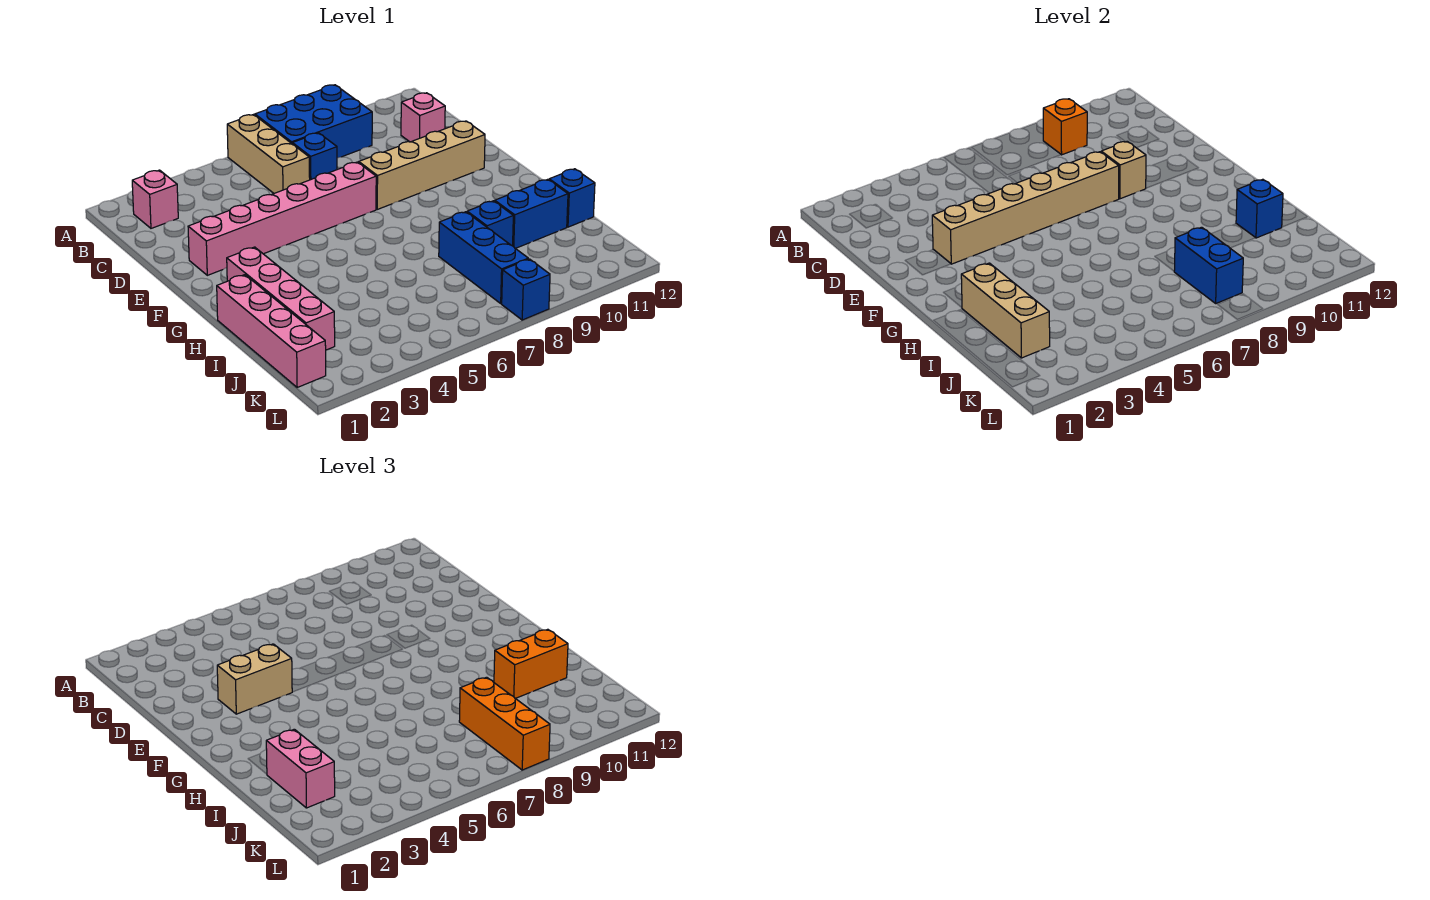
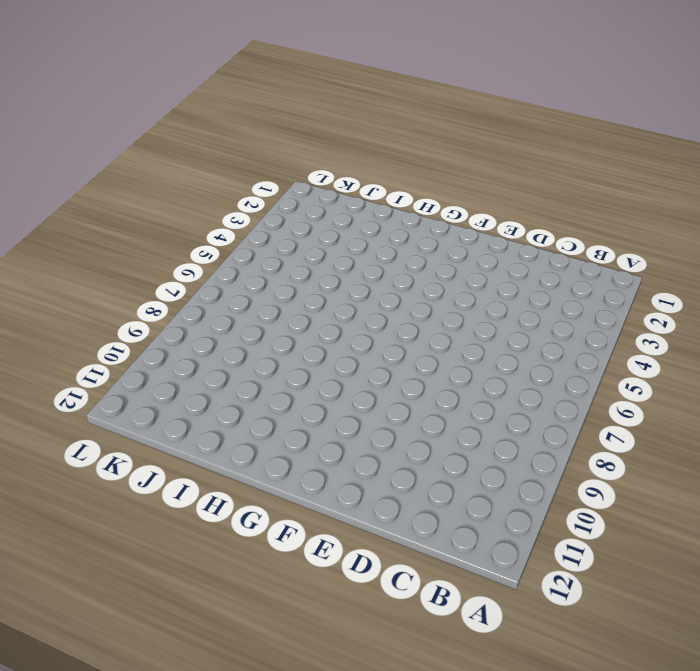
none -> tan 1x3 brick [227,115,310,193]
none -> blue 2x3 brick [255,85,372,158]
none -> pink 1x1 brick [132,170,178,228]

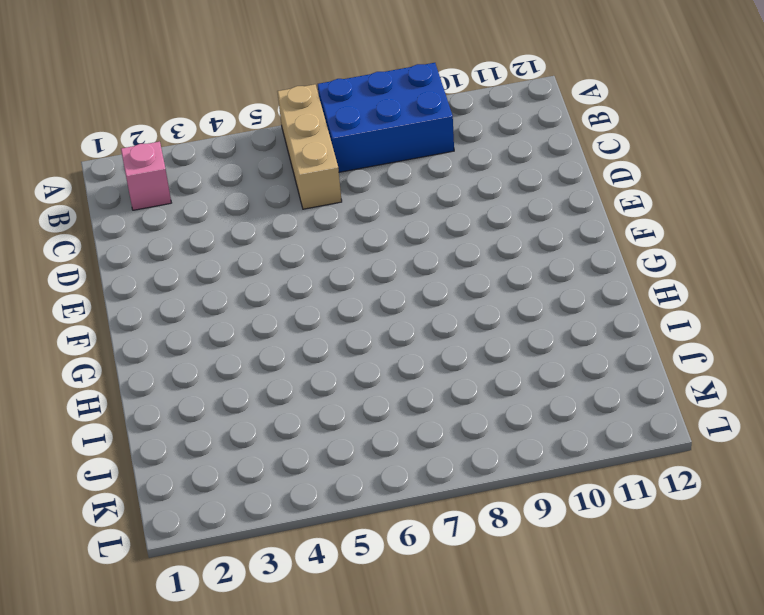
none -> blue 1x1 brick [292,133,337,180]
none -> pink 1x1 brick [401,93,445,142]
none -> pink 1x6 brick [188,162,376,275]

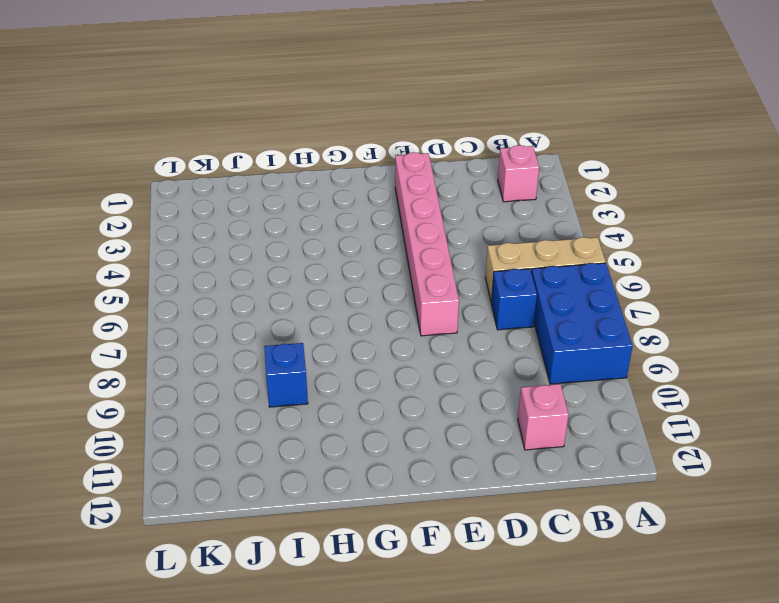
none -> tan 1x4 brick [359,121,485,209]
none -> pink 1x4 brick [227,247,335,350]
none -> pink 1x4 brick [217,275,326,387]

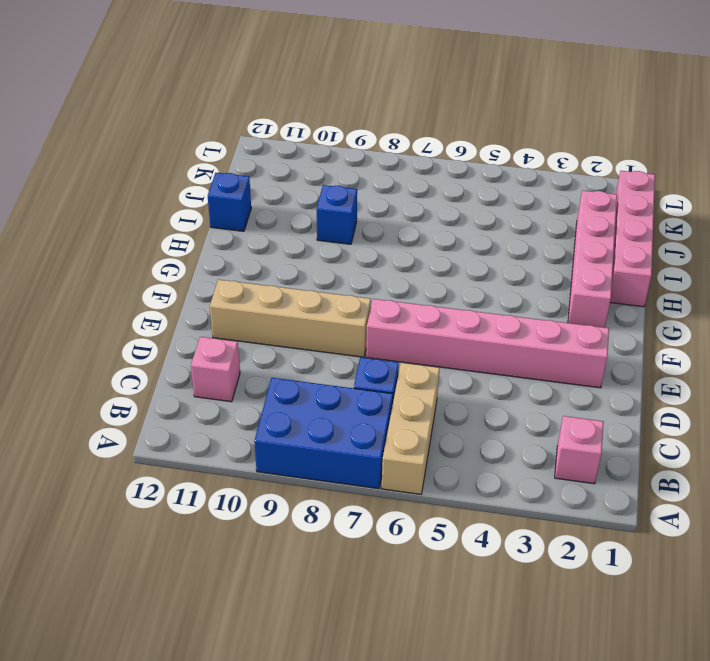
none -> blue 1x3 brick [439,212,528,303]
none -> blue 1x2 brick [495,179,568,248]
none -> blue 1x1 brick [502,259,550,320]

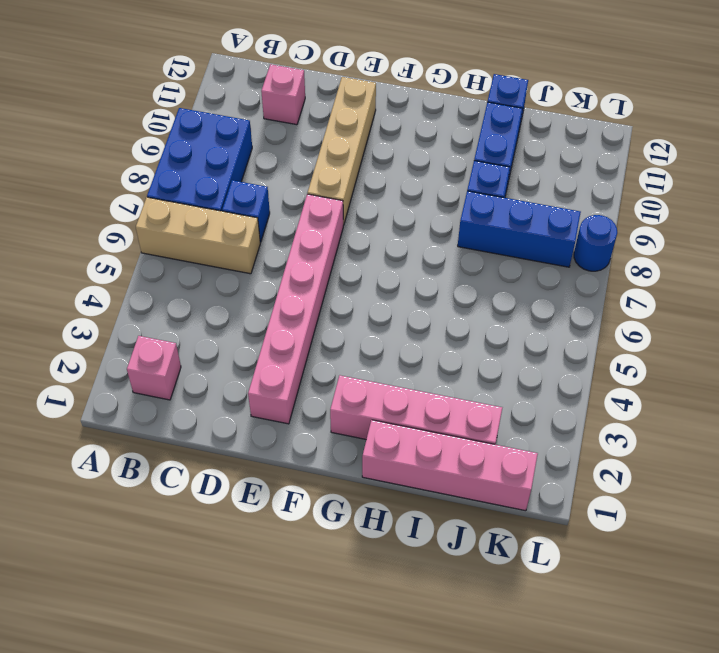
blue 1x1 round brick [574,215,617,271] -> blue 1x1 brick [502,259,550,320]
none -> orange 1x1 brick [1043,99,1087,155]
none -> tan 1x6 brick [932,152,1119,264]
none -> tan 1x1 brick [1101,141,1146,199]

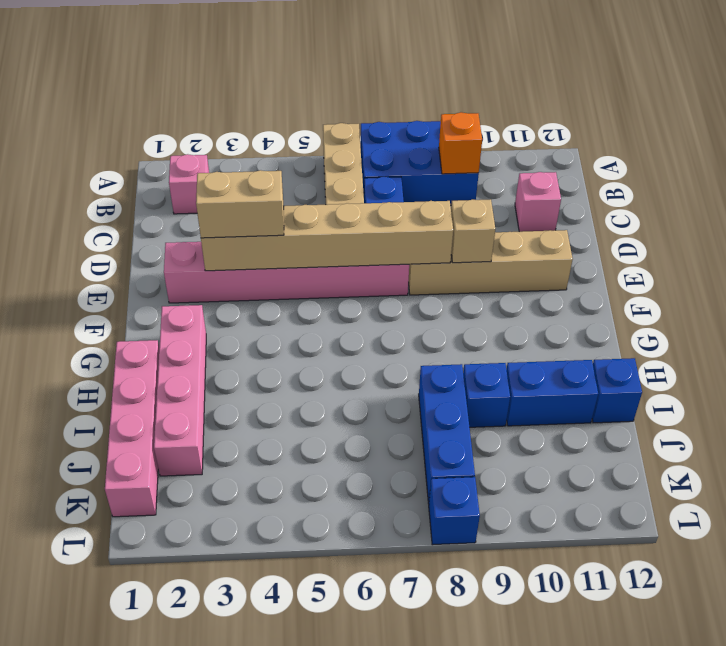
none -> tan 1x3 brick [961,263,1050,358]
none -> blue 1x1 brick [1236,179,1283,238]
none -> blue 1x2 brick [1174,227,1243,303]

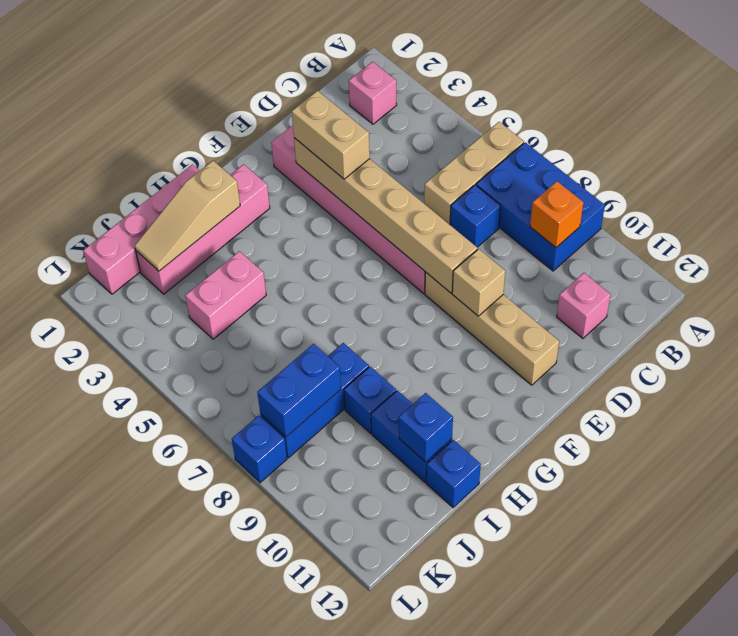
tan 1x3 slope [135,161,240,271] -> tan 1x3 brick [961,263,1050,358]
pink 1x2 brick [185,251,266,339] -> pink 1x2 brick moved to [266,729,335,808]
none -> orange 1x2 brick [494,629,568,698]
none -> orange 1x3 brick [459,677,550,770]

